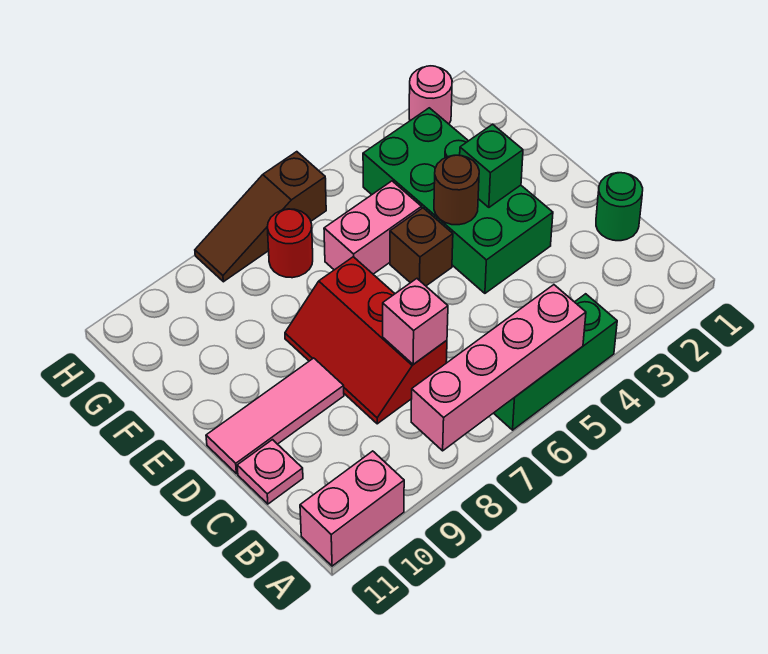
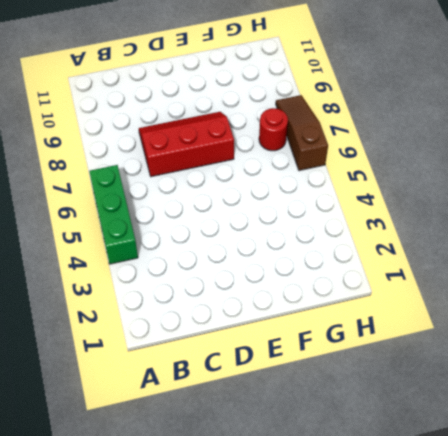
none -> pink 1x2 brick [300,451,404,566]
none -> green 1x1 round brick [596,173,643,241]
none -> pink 1x1 plate [237,440,303,504]

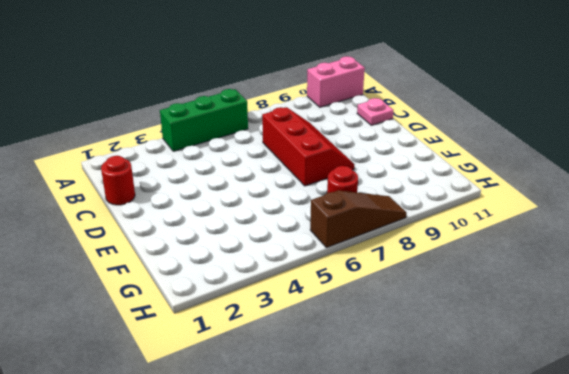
red 1x1 round brick [101,156,135,205] -> green 1x1 round brick [596,173,643,241]
none -> green 2x4 brick [363,108,553,293]
none -> pink 1x3 tile [206,358,344,474]
none -> brown 1x1 brick [390,208,453,286]

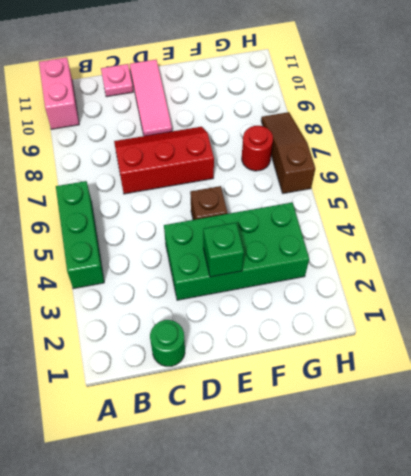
none -> pink 1x2 brick [324,181,422,274]
none -> pink 1x1 round brick [409,66,452,124]
none -> pink 1x4 brick [411,285,586,451]

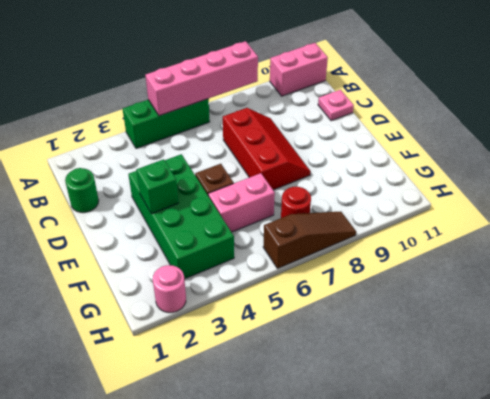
none -> pink 1x3 tile [206,358,344,474]
none -> pink 1x1 brick [383,279,448,364]
none -> brown 1x1 round brick [434,155,479,225]

